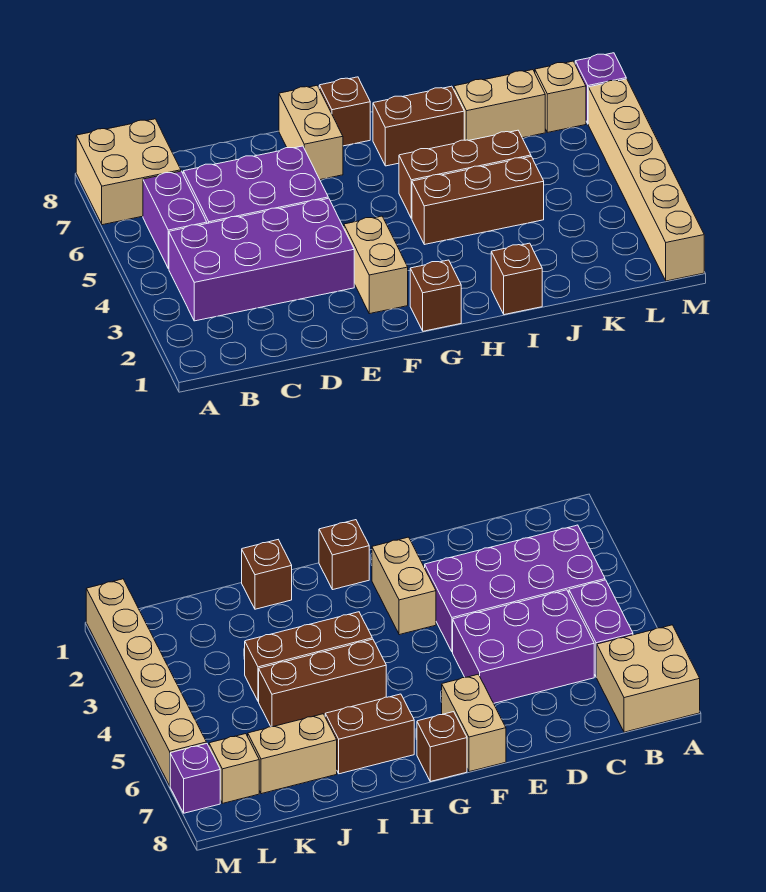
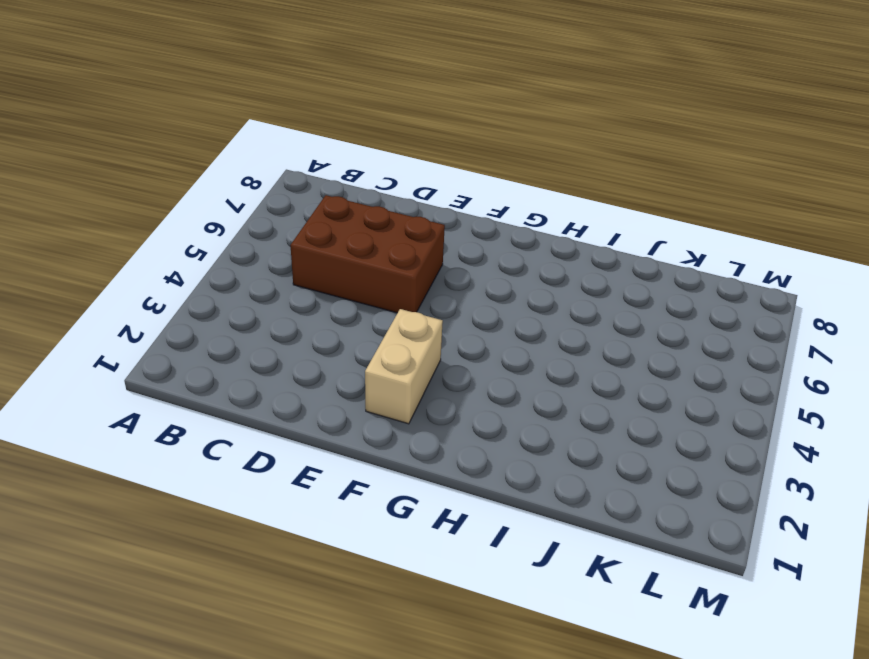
brown 2x3 brick [290,195,445,313] -> purple 2x3 brick [183,146,328,223]
none -> tan 2x2 brick [76,119,181,225]
none -> purple 2x4 brick [169,198,354,321]
none -> purple 1x2 brick [143,171,207,269]

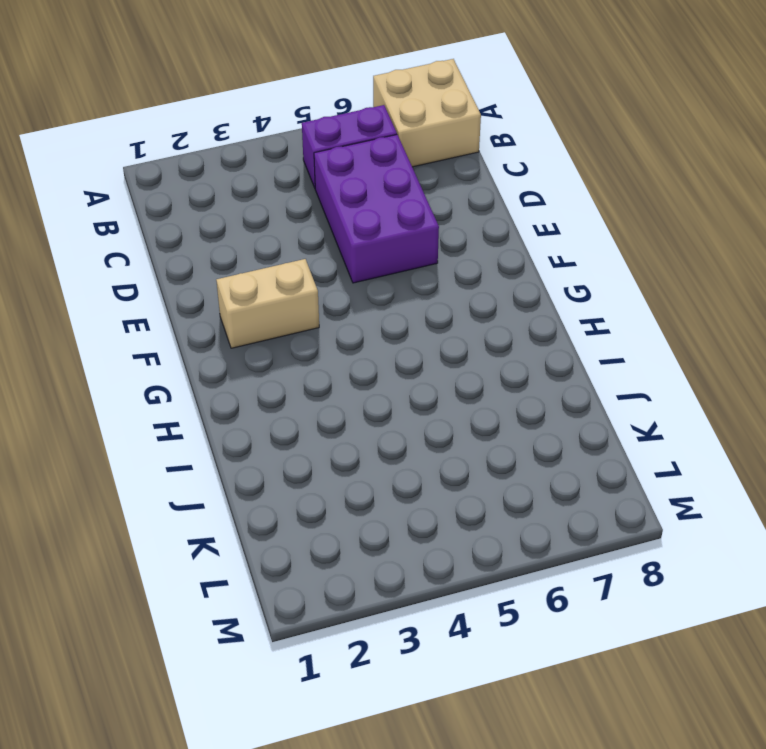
none -> purple 2x4 brick [169,198,354,321]
none -> tan 1x2 brick [279,86,343,180]
none -> brown 1x1 brick [410,260,461,331]

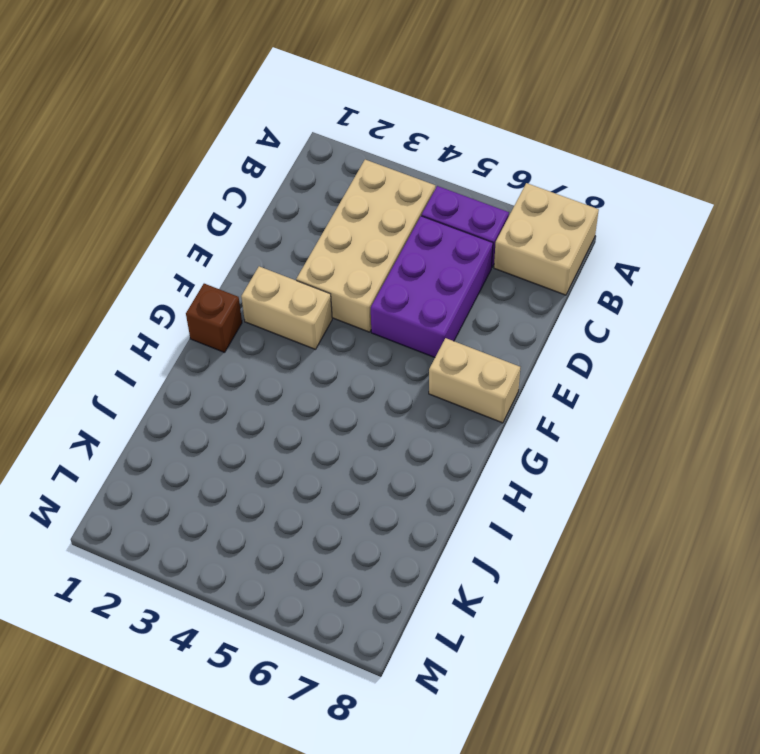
tan 2x4 brick [296,160,435,332] -> purple 2x4 brick [169,198,354,321]
none -> brown 1x1 brick [319,77,370,146]
none -> brown 1x3 brick [412,157,544,245]
none -> brown 1x3 brick [399,130,531,218]

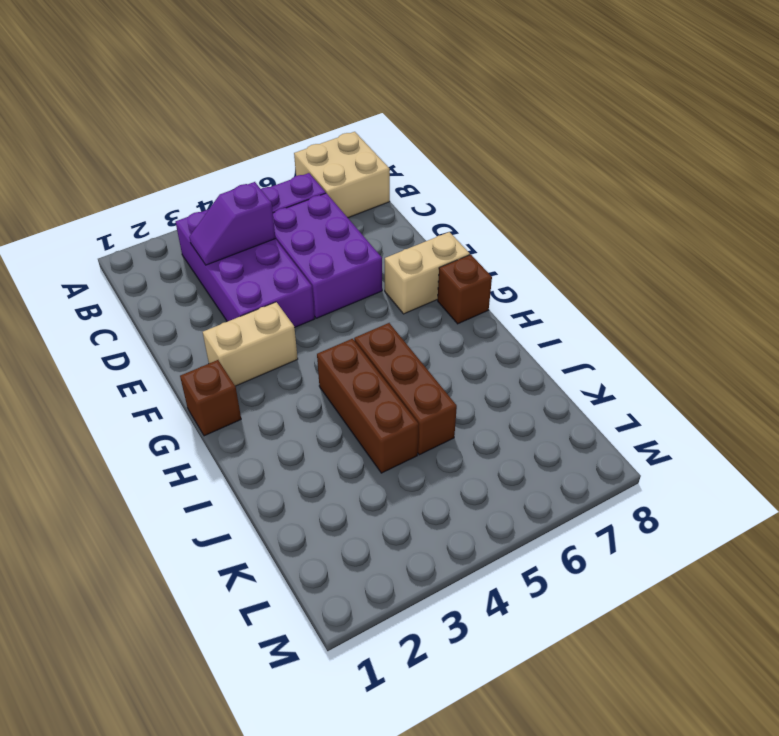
purple 1x2 slope [189,182,276,265] -> none
none -> brown 1x2 brick [373,86,464,166]
none -> brown 1x1 brick [491,243,542,315]
none -> tan 1x2 brick [454,70,545,140]

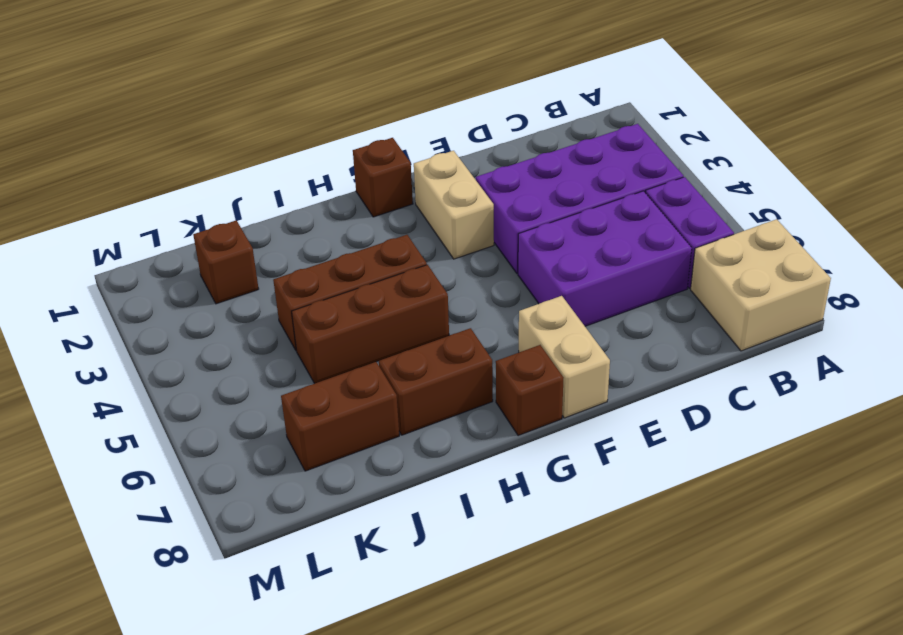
brown 1x2 brick [281,362,399,471] -> tan 1x2 brick [454,70,545,140]
brown 1x1 brick [193,220,259,304] -> brown 1x1 brick moved to [491,243,542,315]
none -> tan 1x1 brick [535,61,586,132]
none -> tan 1x6 brick [588,79,704,281]
none -> purple 1x1 brick [575,53,626,123]

